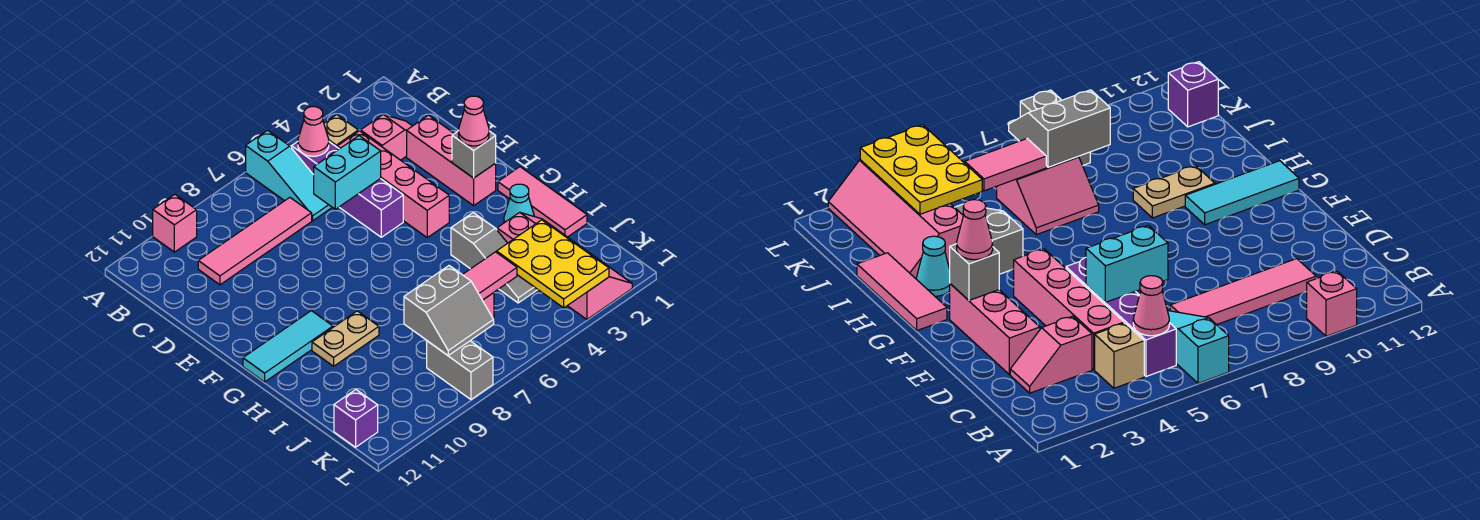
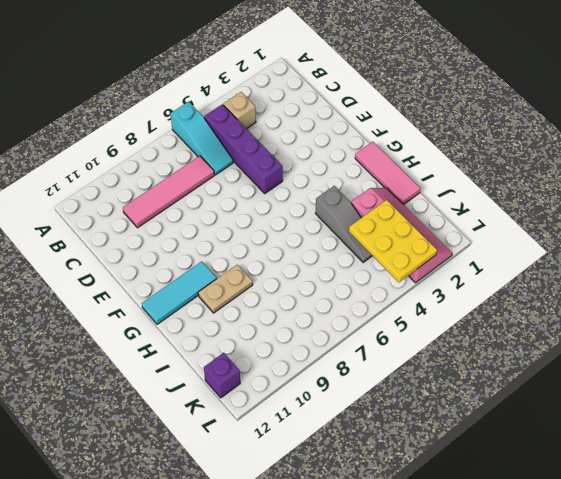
none -> pink 1x1 brick [153,194,197,252]
none -> pink 1x2 slope [361,115,412,160]
none -> pink 1x4 brick [337,131,449,238]

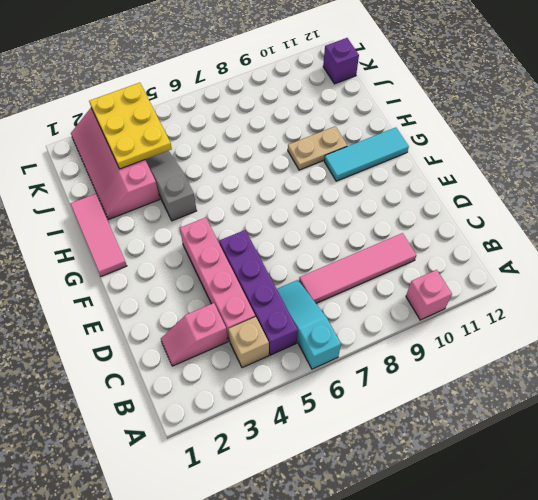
none -> pink 1x3 brick [407,115,496,206]
none -> cyan 1x1 cone [504,184,535,223]
none -> pink 2x2 slope [997,157,1099,235]

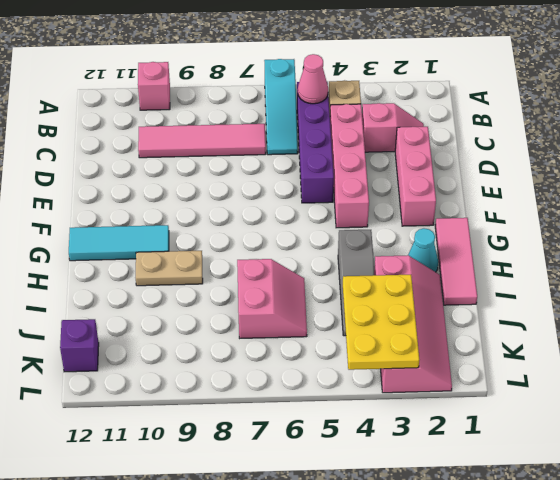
pink 2x2 slope [237,259,307,338] -> pink 2x2 slope turned to [997,157,1099,235]
none -> grey 1x2 brick [427,341,493,399]
none -> cyan 1x2 brick [314,136,381,209]
none -> grey 1x1 brick [452,131,496,178]

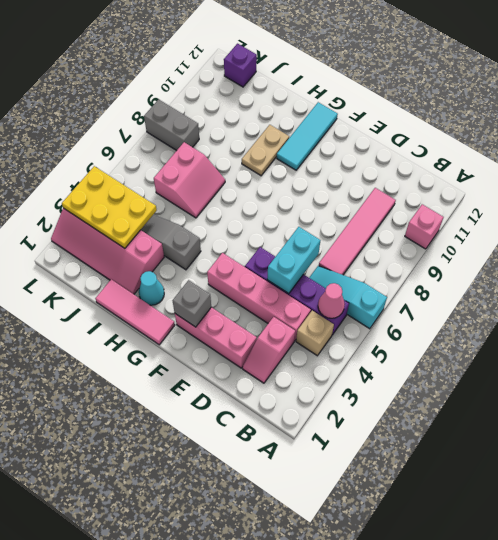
none -> pink 1x2 tile [463,252,517,300]
none -> grey 2x2 slope [404,266,494,355]
none -> pink 1x1 cone [459,96,489,146]

